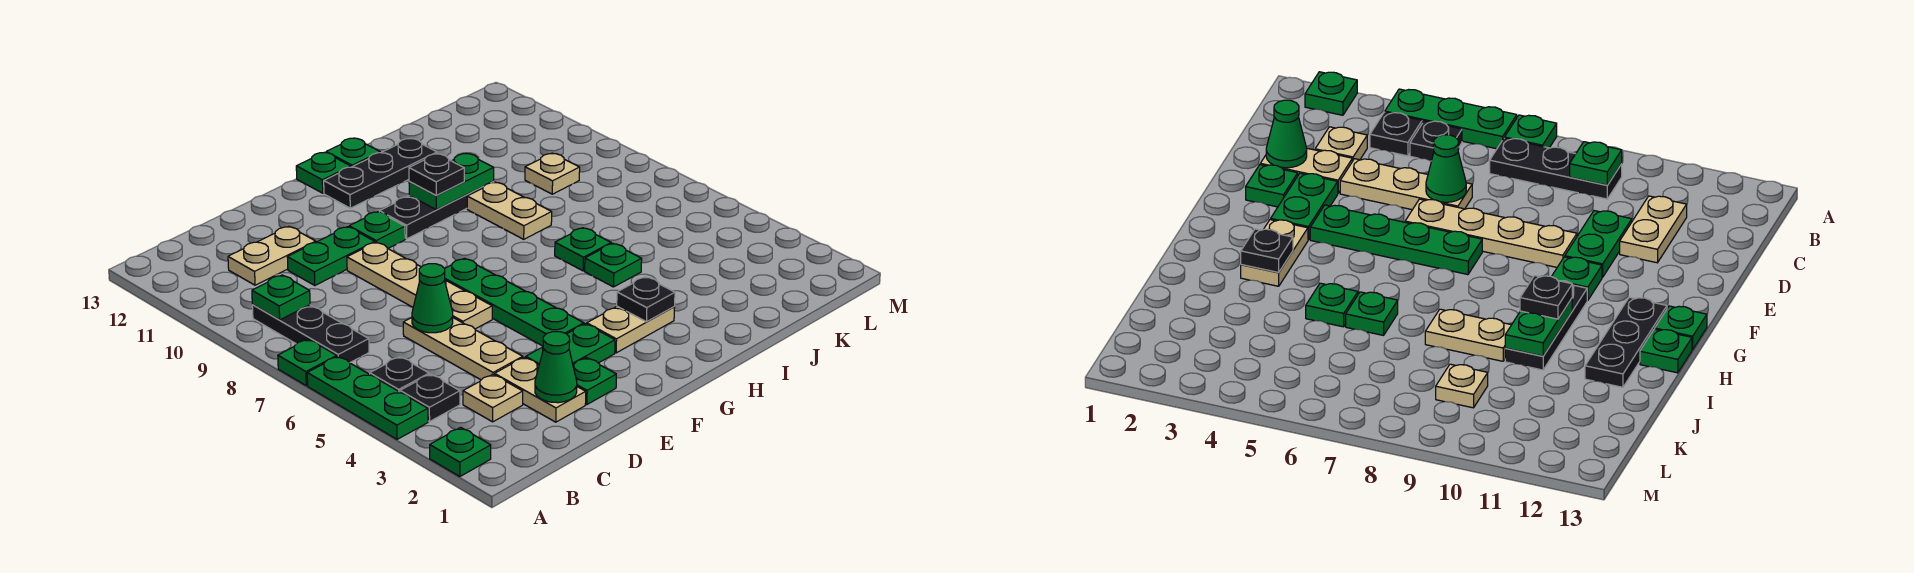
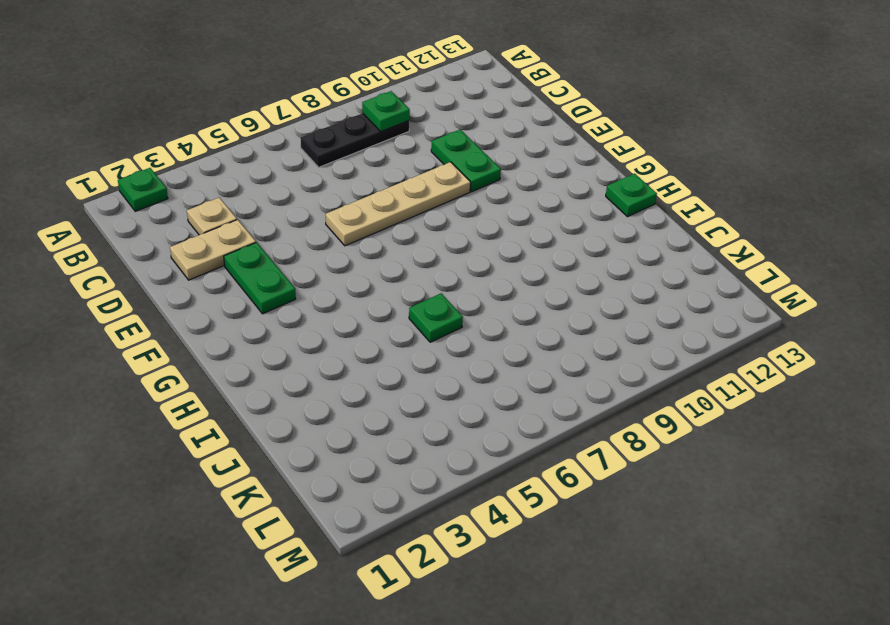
none -> green 1x3 plate [307,356,428,439]
none -> green 1x1 plate [278,339,337,386]
none -> black 1x1 plate [400,374,460,422]
none -> black 1x1 plate [370,357,429,392]

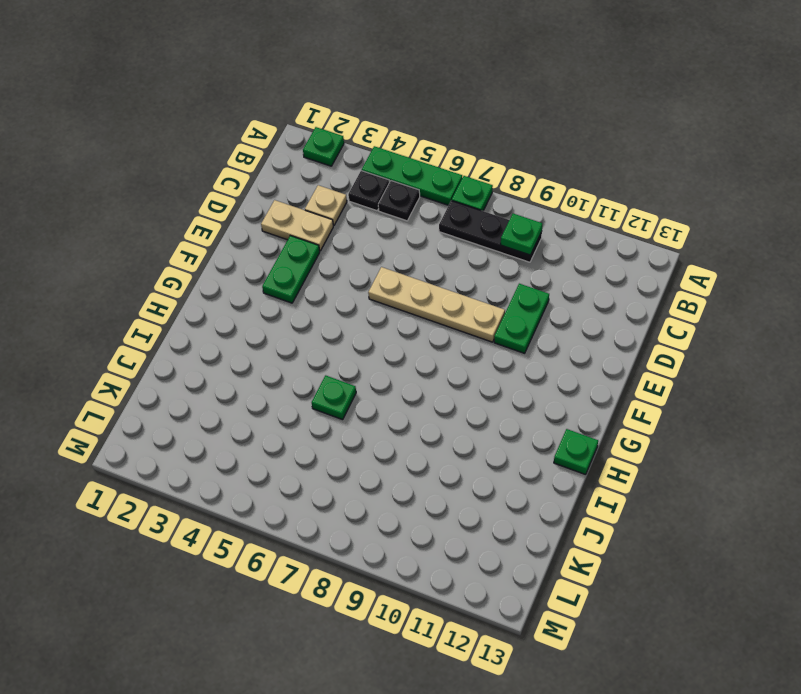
none -> tan 1x2 plate [228,227,316,285]
none -> tan 1x3 plate [403,318,523,380]
none -> green 1x1 plate [573,358,616,405]
none -> green 1x4 plate [445,258,584,346]

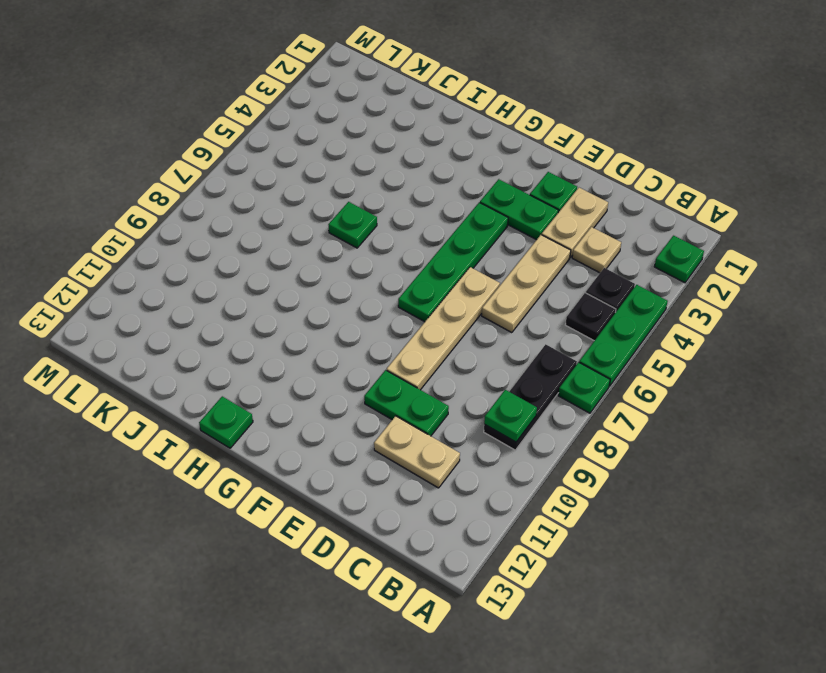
none -> green 1x1 plate [349,212,405,248]
none -> tan 1x2 plate [587,306,675,353]
none -> black 1x3 plate [379,181,494,239]
none -> black 1x3 plate [324,138,437,208]

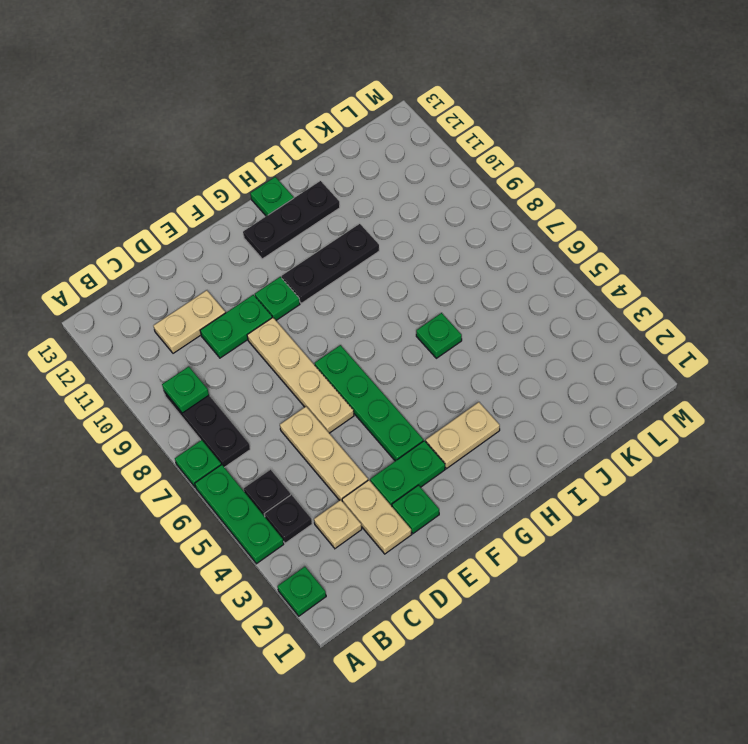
none -> green 1x1 plate [296,152,351,193]
none -> green 1x1 plate [585,243,642,287]
none -> tan 1x2 plate [467,182,552,239]
none -> tan 1x1 plate [525,153,580,194]

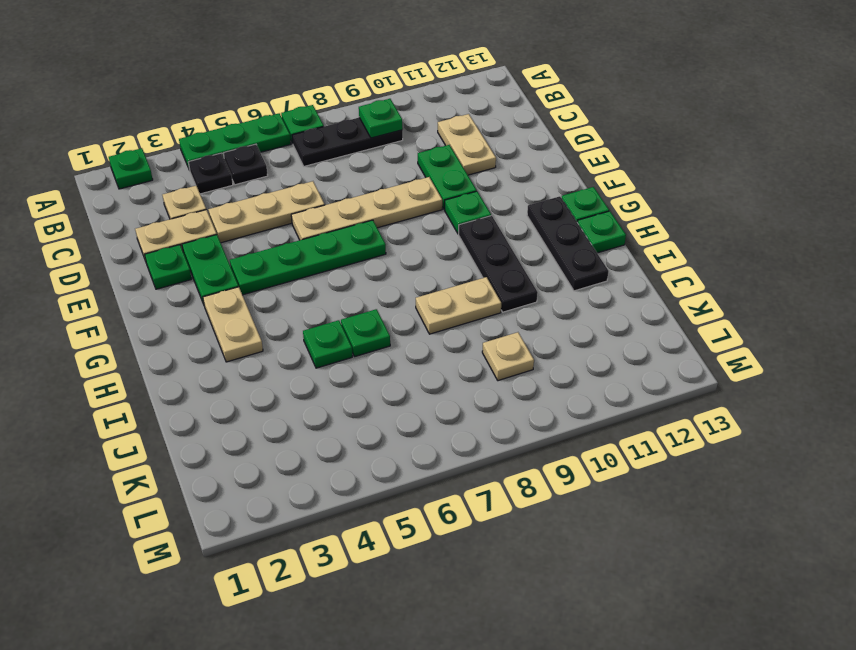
none -> green 1x1 cone [535,332,577,403]
none -> green 1x1 cone [412,264,453,333]
none -> black 1x1 plate [617,277,675,322]
none -> green 1x2 plate [409,153,494,210]

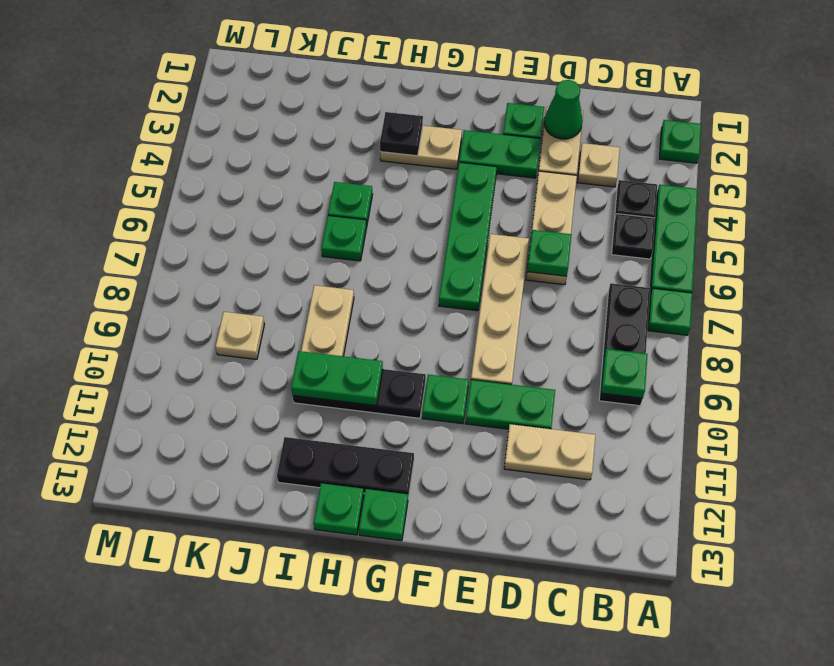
green 1x1 plate [527,230,572,276] -> green 1x1 cone [412,264,453,333]
none -> black 1x1 plate [409,154,464,195]

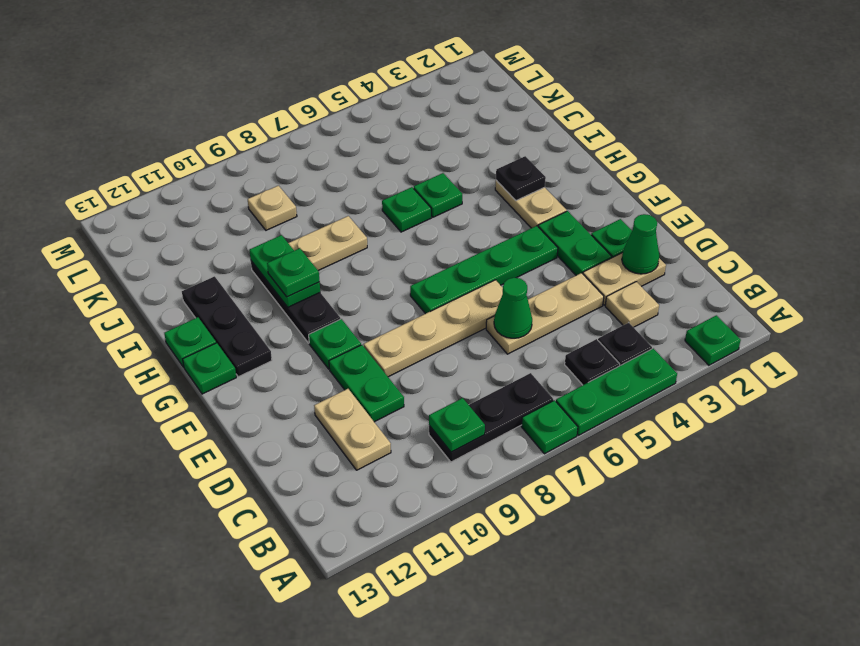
green 1x1 plate [267,248,320,297] -> black 1x1 plate [409,154,464,195]

